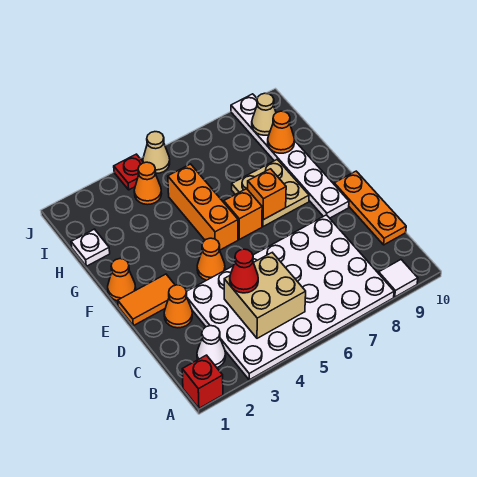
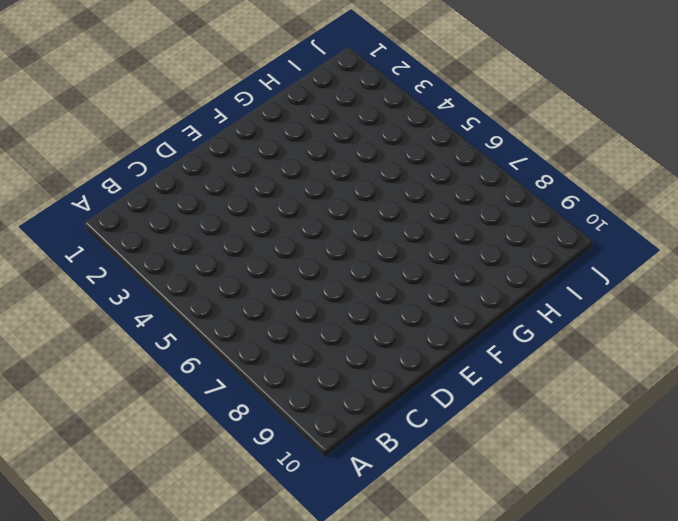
none -> red 1x1 brick [182,355,223,408]
none -> white 4x6 plate [186,215,394,380]
none -> white 1x1 tile [379,260,418,297]

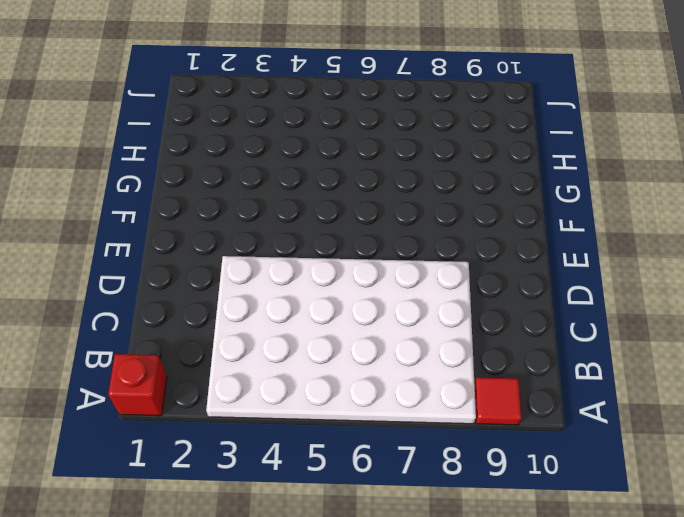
red 1x1 tile [474,378,522,425] -> white 1x1 tile [379,260,418,297]
none -> white 1x1 cone [197,326,226,367]
none -> orange 1x3 plate [334,171,406,245]
none -> orange 1x1 cone [164,285,192,328]

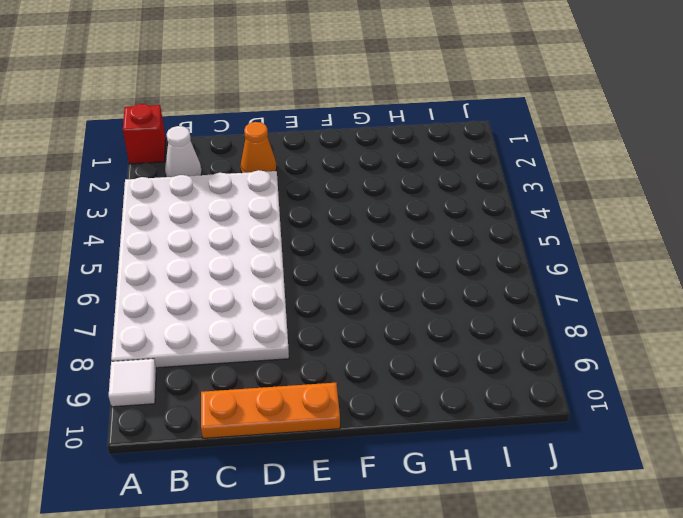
none -> orange 1x2 tile [118,274,175,326]
none -> orange 1x1 cone [197,238,225,280]
none -> white 1x6 plate [231,94,349,218]

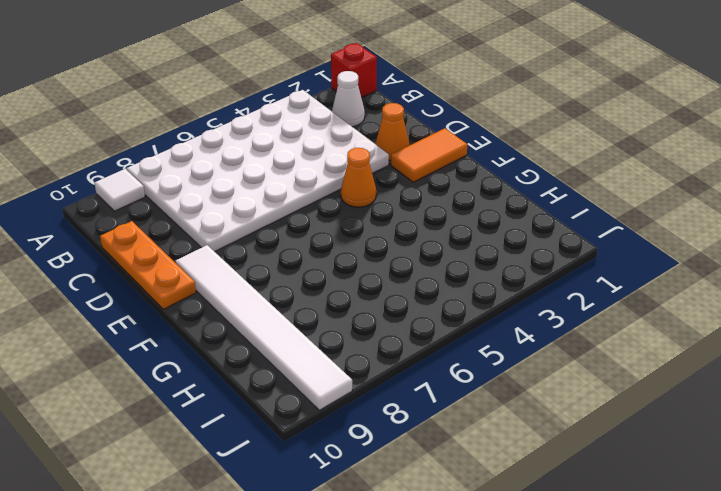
white 1x6 tile [175,245,352,410] -> white 1x6 plate [231,94,349,218]
none -> orange 1x1 cone [108,259,136,301]
none -> orange 1x3 brick [168,164,238,250]
none -> orange 1x1 brick [224,189,262,239]

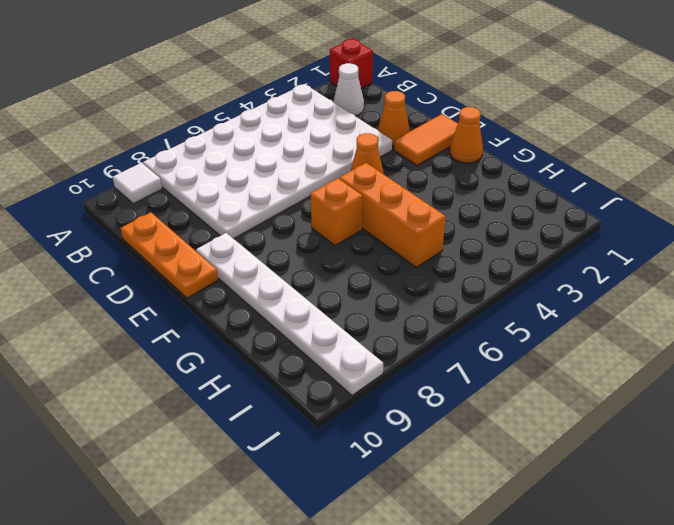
none -> tan 2x2 plate [232,159,309,227]
none -> white 1x1 plate [71,229,110,266]
none -> orange 1x1 cone [134,162,162,205]

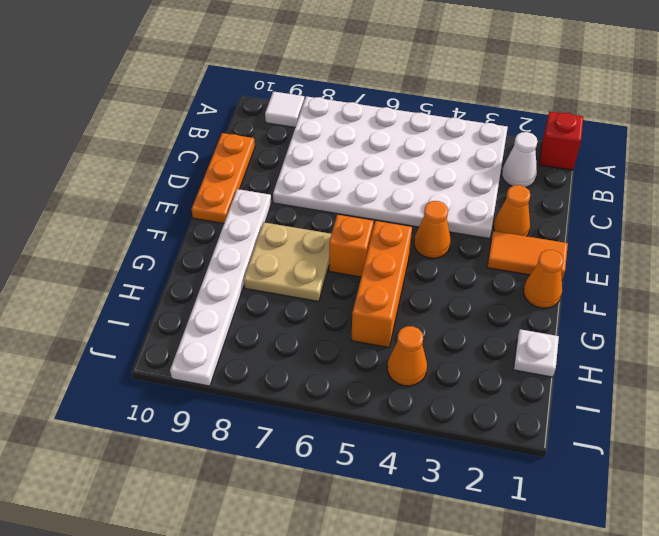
none -> red 1x1 plate [114,154,144,190]
none -> tan 1x1 cone [143,132,170,174]
none -> tan 2x2 brick [224,253,306,338]

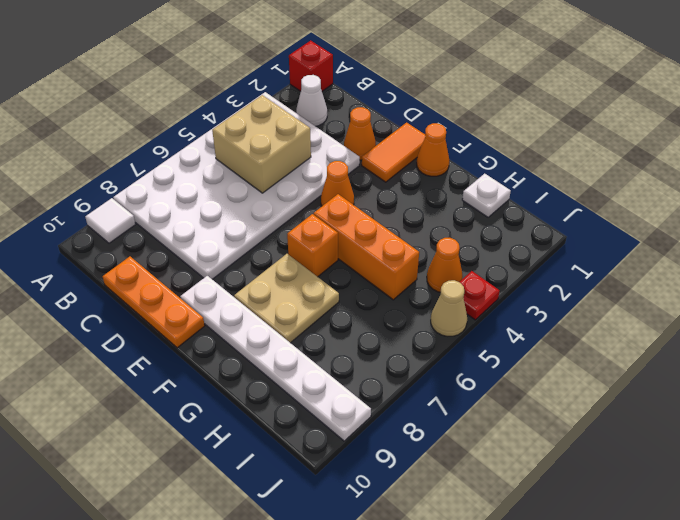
none -> orange 1x1 brick [248,169,286,220]
none -> orange 1x1 cone [268,111,294,153]
none -> tan 1x1 cone [252,93,276,135]

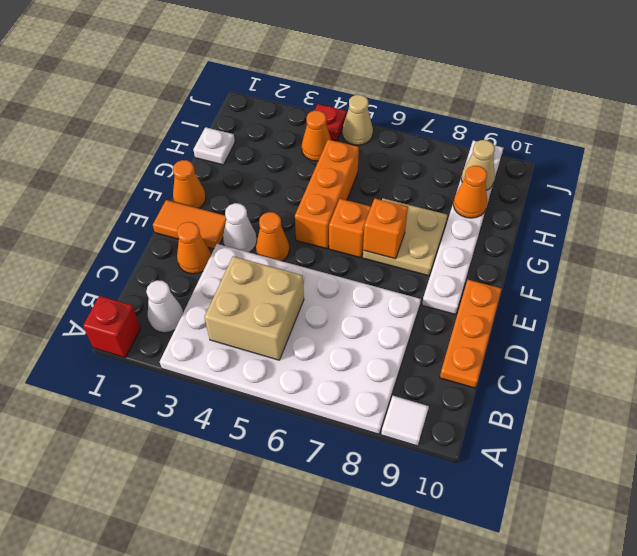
white 1x1 cone [223,203,257,252] -> none
none -> red 1x1 cone [230,249,258,293]

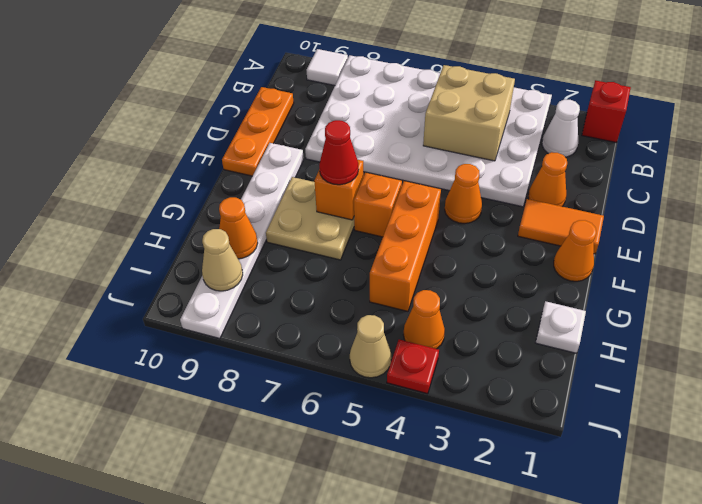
red 1x1 cone [319,120,359,185] -> red 1x1 cone moved to [230,249,258,293]

